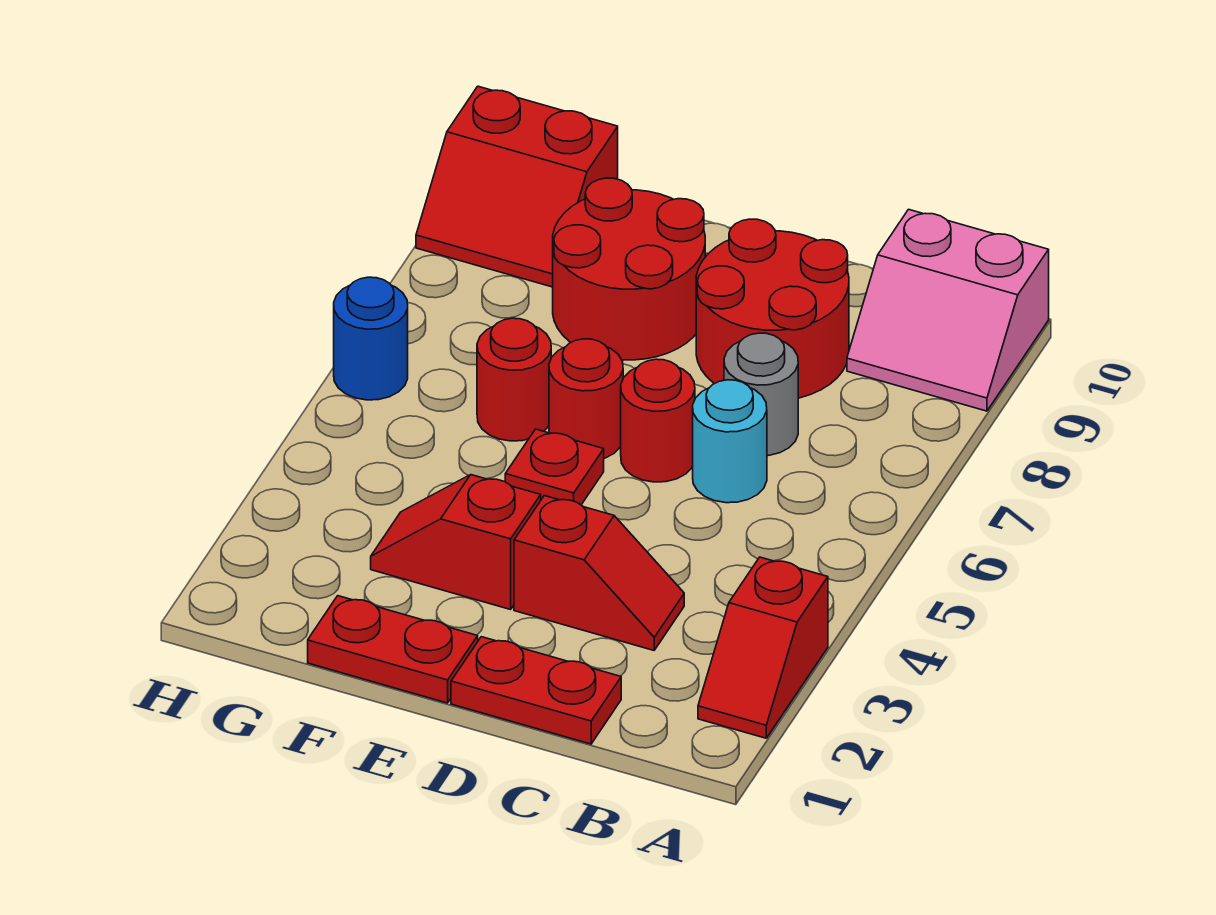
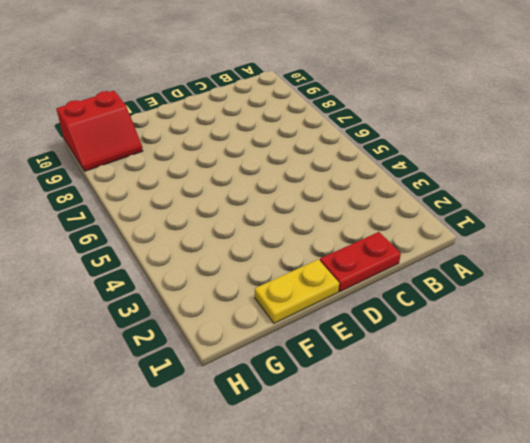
yellow 1x2 plate [255,259,339,323] -> red 1x2 plate [308,596,478,703]
none -> red 1x2 slope [698,557,828,738]
none -> pink 2x2 slope [847,209,1049,411]
none -> red 1x2 slope [514,496,684,650]

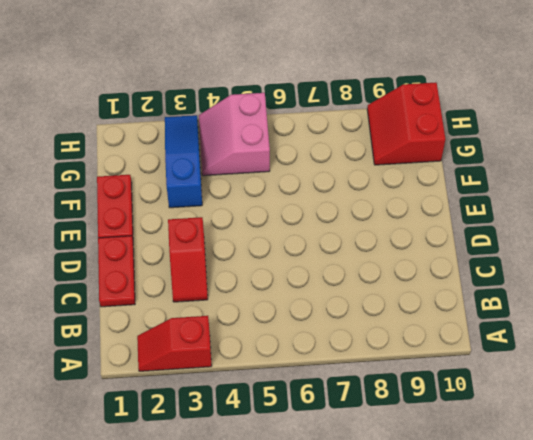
blue 1x3 slope [165,115,202,208] -> red 1x2 slope [371,475,541,610]
pink 2x2 slope [199,93,270,176] -> pink 2x2 slope moved to [847,209,1049,411]
none -> cyan 1x1 round brick [693,380,767,503]
none -> grey 1x1 round brick [724,333,798,456]
none -> red 2x2 round brick [696,219,849,398]

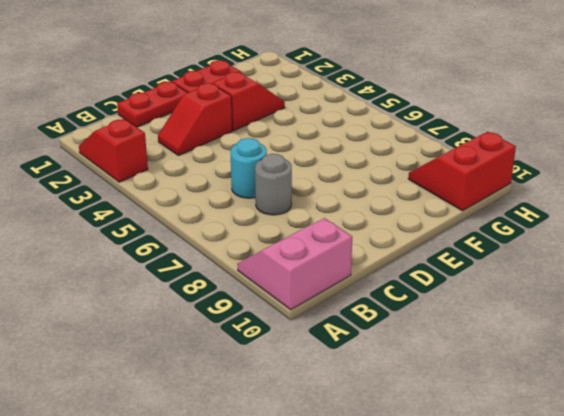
none -> red 2x2 round brick [696,219,849,398]
none -> red 1x1 round brick [621,359,695,482]
none -> red 1x1 plate [505,429,604,505]

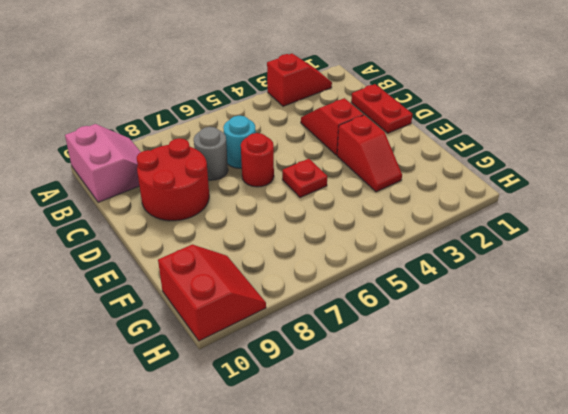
none -> red 1x2 plate [308,596,478,703]
none -> red 1x1 round brick [549,339,623,459]
none -> red 2x2 round brick [553,178,705,360]

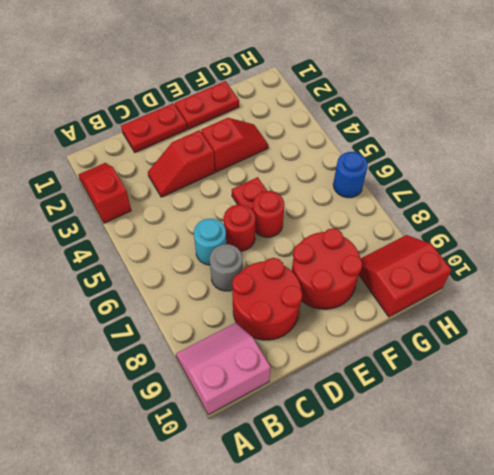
none -> red 1x1 round brick [477,318,551,441]

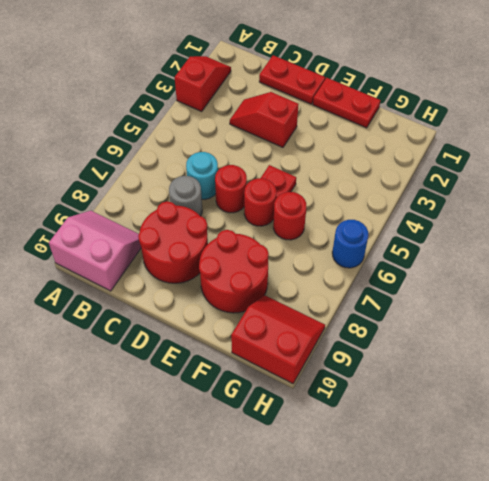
none -> red 1x2 slope [371,475,541,610]

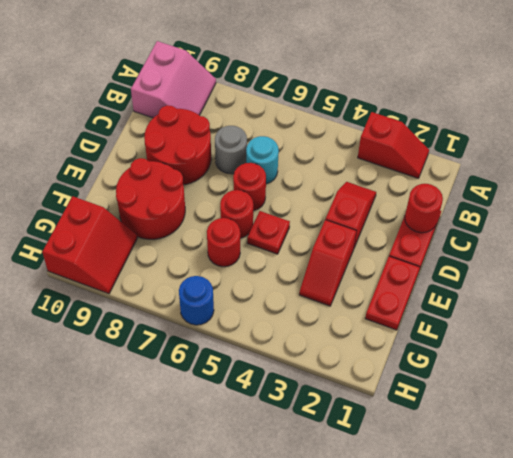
red 1x1 round brick [405,184,443,233] -> none

